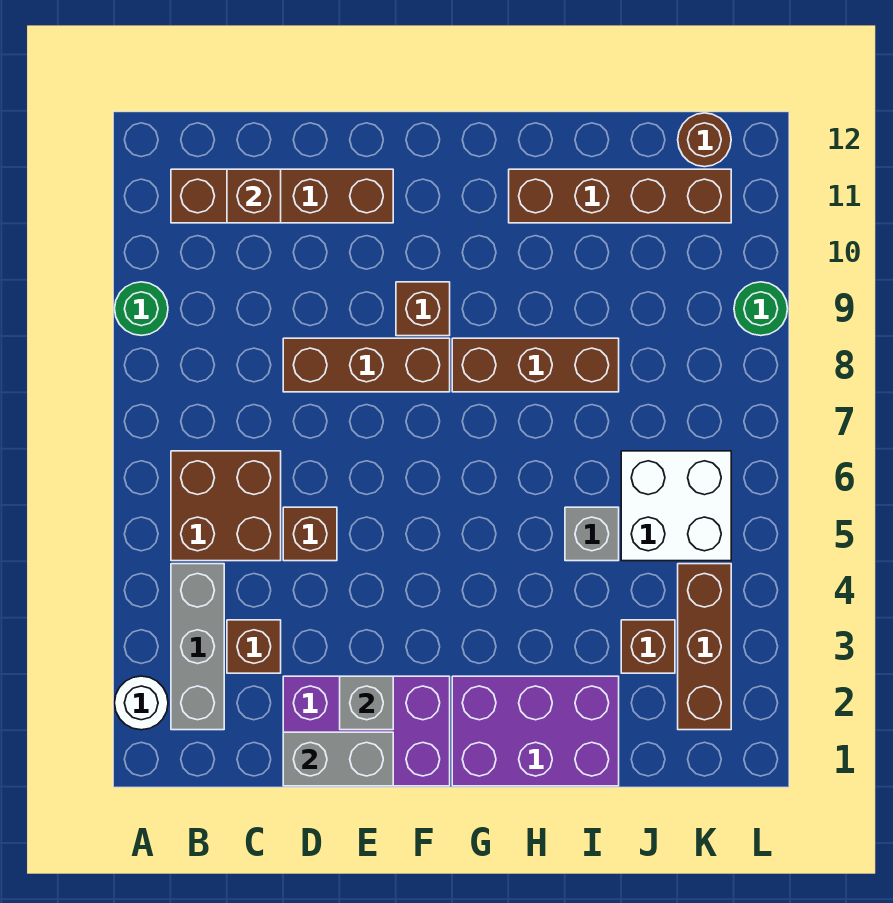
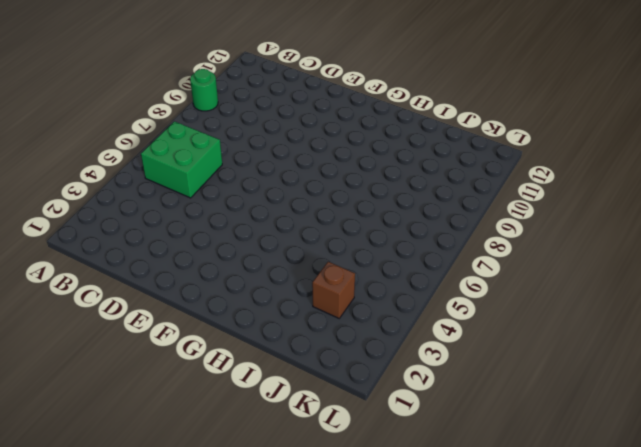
green 2x2 brick [141,122,222,198] -> brown 2x2 brick [171,451,281,561]
none -> white 1x1 round brick [115,676,168,730]
none -> grey 1x3 brick [171,564,224,730]
none -> brown 1x4 brick [171,169,393,223]

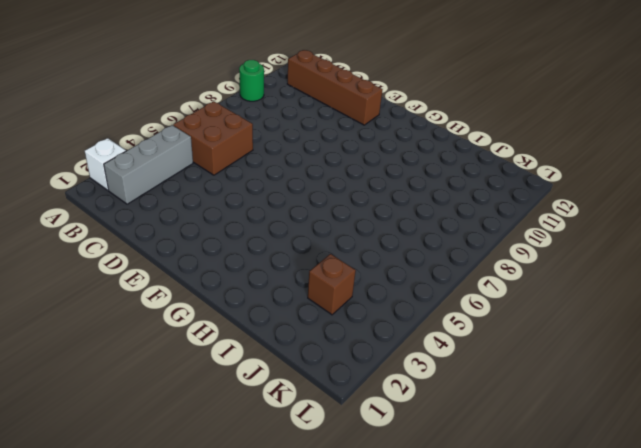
white 1x1 brick [85,138,126,190] -> white 1x1 round brick [115,676,168,730]
none -> brown 1x1 brick [227,620,281,673]
none -> purple 2x3 brick [283,676,450,786]
none -> brown 1x1 brick [283,507,337,561]

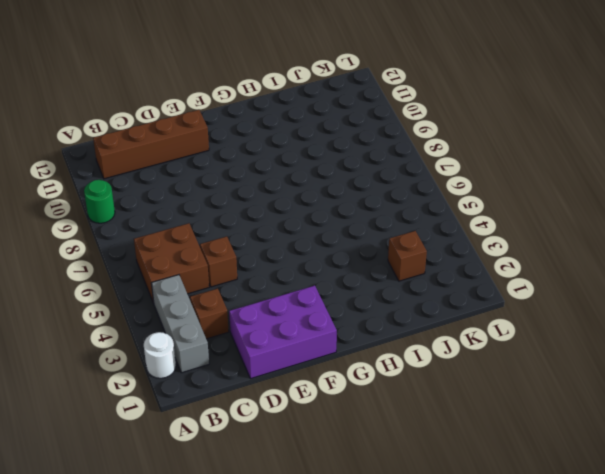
none -> brown 1x3 brick [283,338,450,392]
none -> brown 1x1 brick [396,282,450,336]
none -> purple 2x3 brick [452,676,619,786]

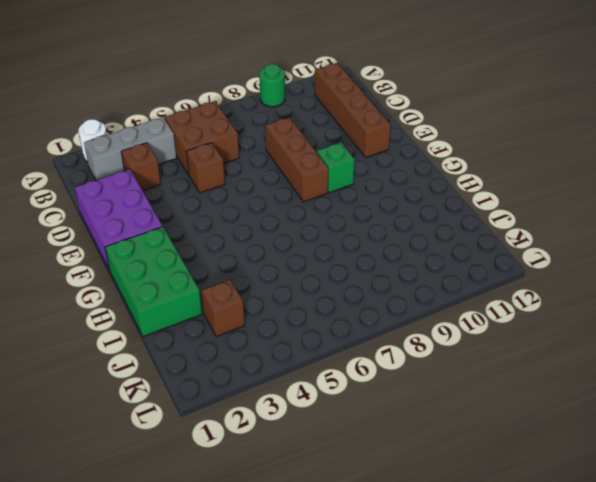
green 1x1 brick [317,143,355,193] -> brown 1x1 brick [396,282,450,336]
green 2x3 brick [105,227,202,337] -> purple 2x3 brick [452,676,619,786]
none -> brown 1x3 brick [452,338,619,392]
none -> brown 1x4 brick [509,169,731,223]
none -> grey 1x1 brick [565,507,619,561]

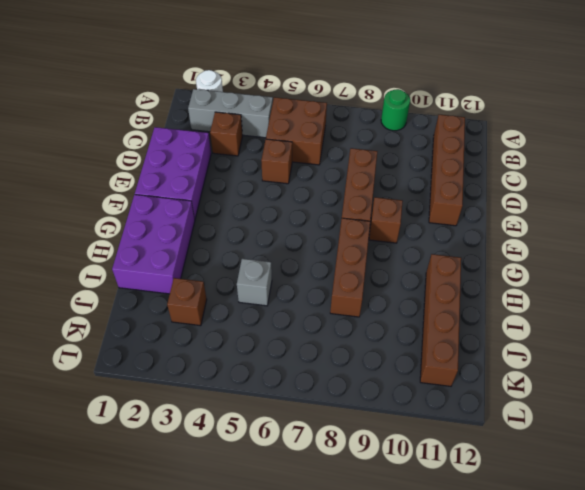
none -> white 2x2 brick [621,451,731,561]
none -> brown 1x3 brick [678,564,731,730]
none -> brown 1x1 round brick [678,113,731,167]

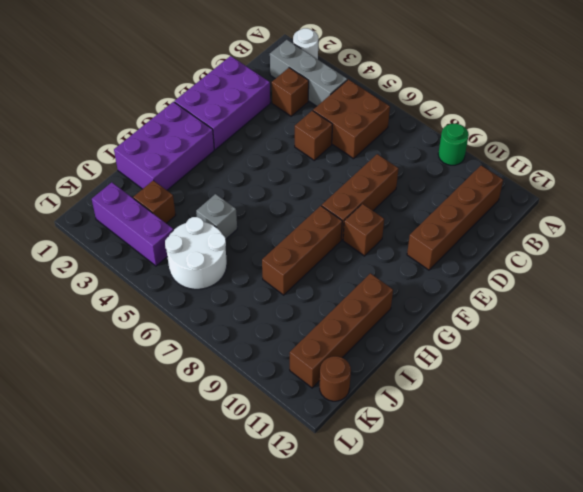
white 2x2 round brick [165,217,227,289] -> white 2x2 brick [621,451,731,561]
purple 1x3 brick [92,182,173,266] -> brown 1x3 brick [678,564,731,730]
none -> green 1x1 round brick [734,282,788,336]
none -> brown 1x1 brick [227,169,281,223]
none -> grey 1x2 brick [283,732,393,786]

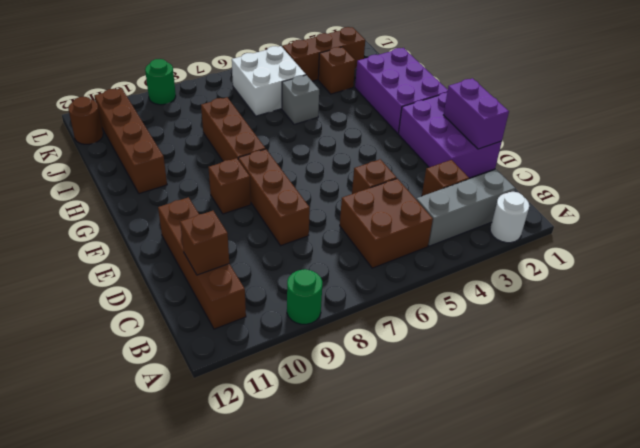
purple 1x2 brick [444,78,509,149] -> grey 1x2 brick [283,732,393,786]
none -> grey 1x1 brick [340,676,393,730]

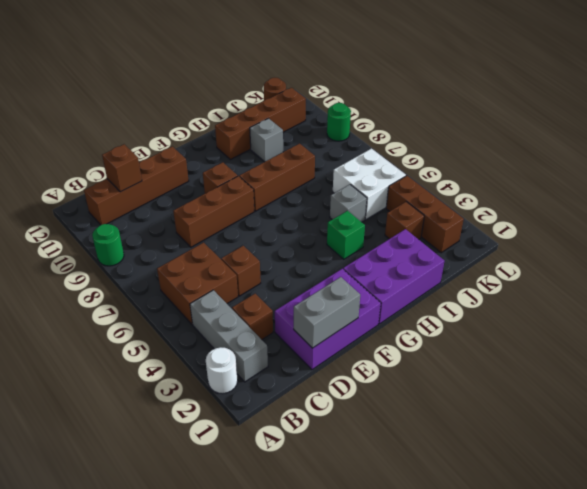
green 1x1 brick [327,211,365,259] -> none
grey 1x1 brick [250,118,283,162] -> grey 1x1 brick moved to [340,676,393,730]

